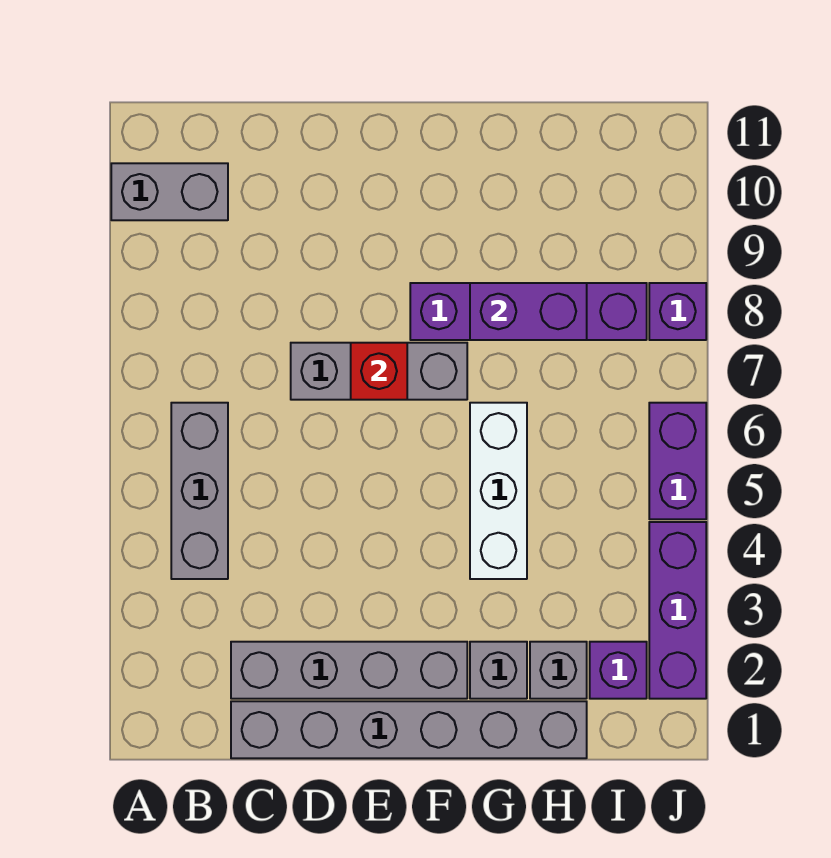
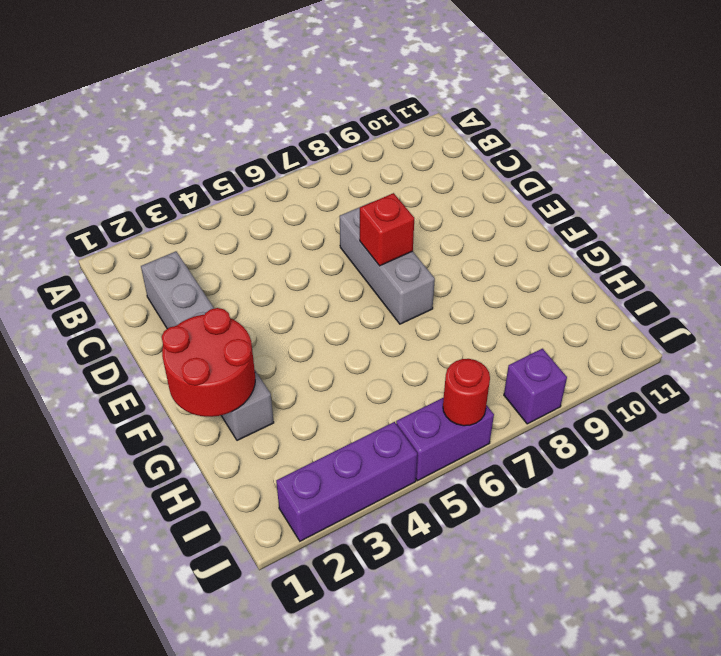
red 2x2 round brick [162,308,255,417] -> none
red 1x1 round brick [443,359,490,426] -> none
none -> grey 1x2 brick [111,163,228,220]
none -> grey 1x3 brick [171,403,228,579]
none -> grey 1x6 brick [231,701,587,758]

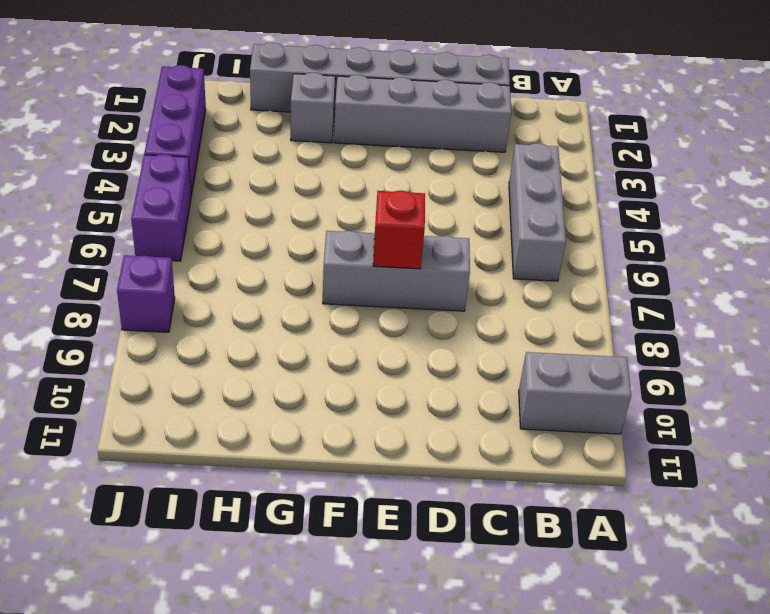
none -> purple 1x4 brick [410,283,647,340]
none -> white 1x3 brick [470,403,527,579]
none -> grey 1x1 brick [530,642,587,699]

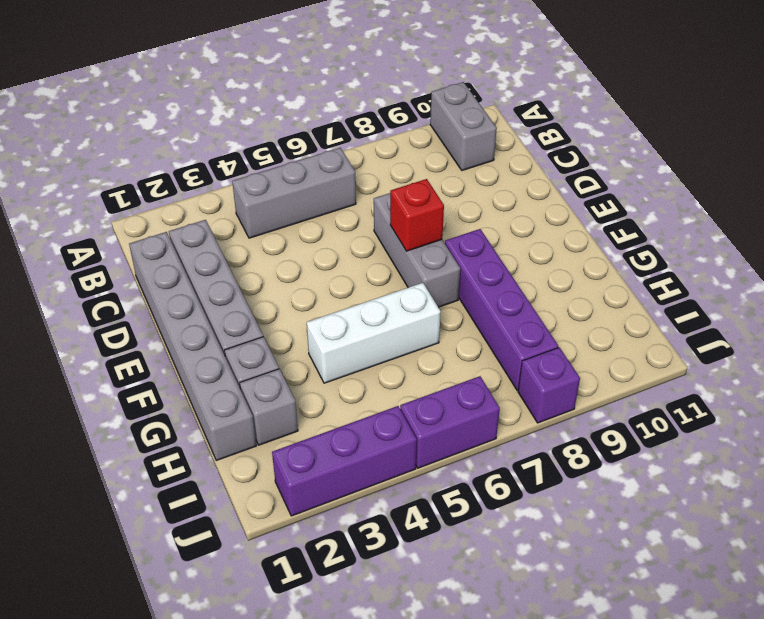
none -> purple 1x1 brick [590,642,647,699]
none -> purple 1x2 brick [470,283,587,340]

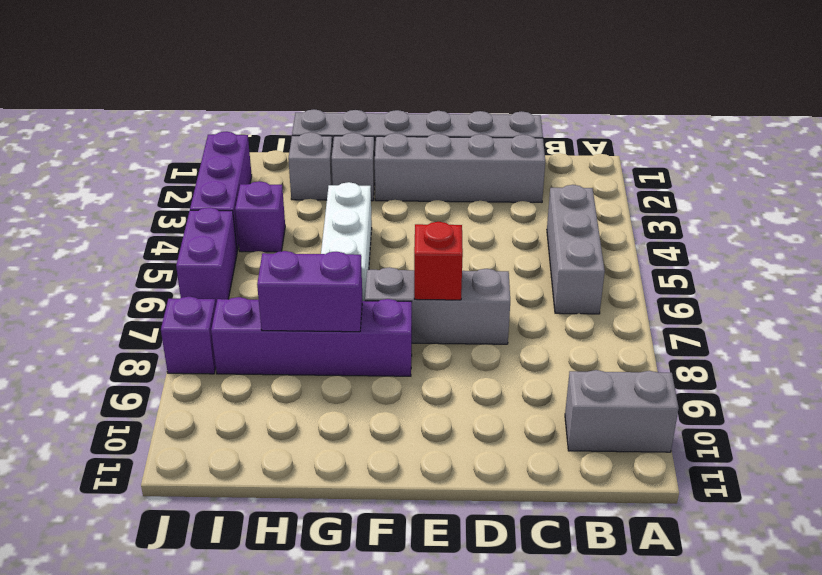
purple 1x1 brick [235,181,285,252] -> purple 1x1 brick moved to [590,642,647,699]

